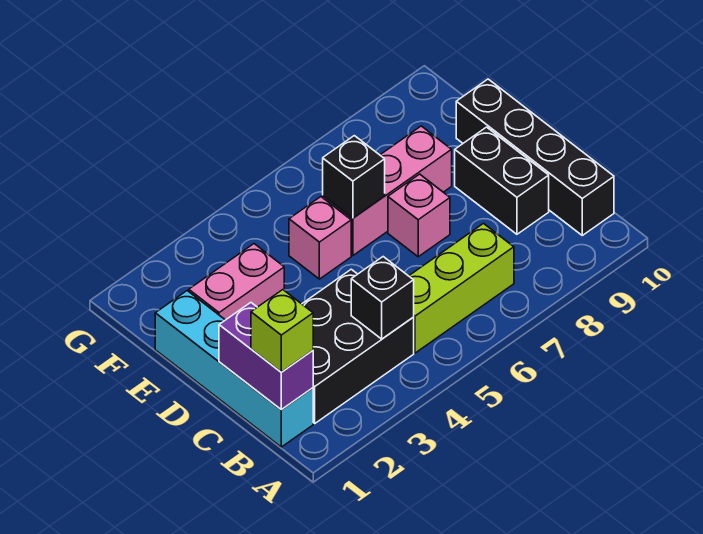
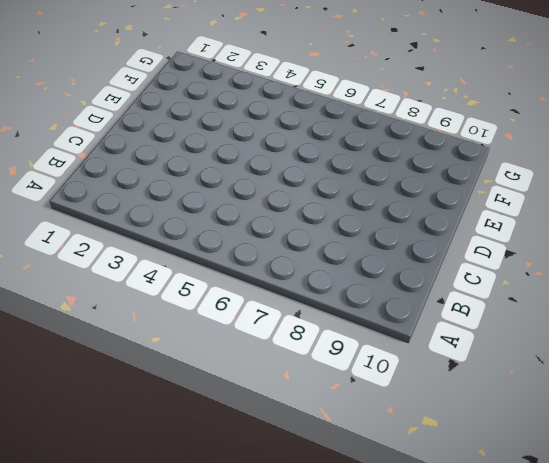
none -> cyan 1x4 brick [155,291,313,447]
none -> black 2x3 brick [302,269,414,423]
none -> lime 1x3 brick [409,224,514,353]

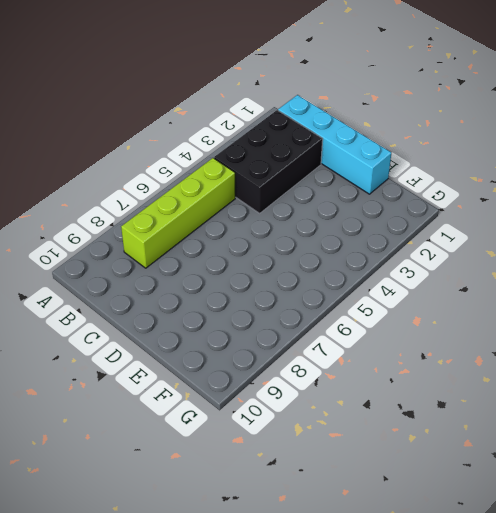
lime 1x4 brick [121,158,235,268] -> lime 1x3 brick [409,224,514,353]
none -> black 1x4 brick [456,79,614,235]
none -> black 1x2 brick [455,127,549,234]
none -> pink 1x1 brick [388,174,450,257]

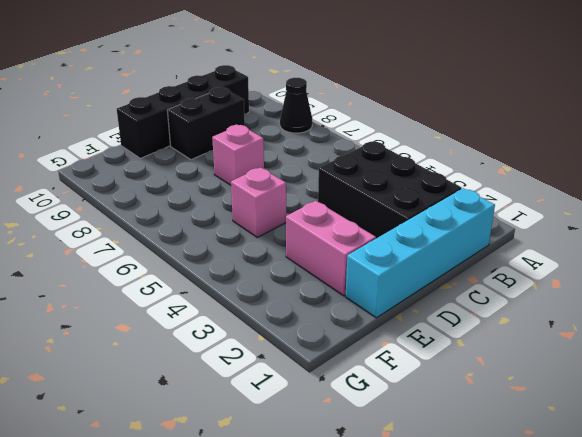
black 1x1 cone [280,78,312,133] -> none
none -> lime 1x3 brick [409,224,514,353]
none -> pink 1x3 brick [323,126,452,256]
none -> purple 1x2 brick [219,303,313,409]

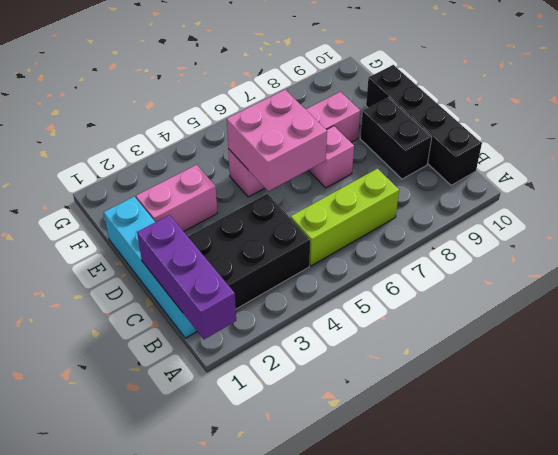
purple 1x3 brick [137,215,236,339] -> purple 1x2 brick [219,303,313,409]
pink 2x2 brick [227,90,327,191] -> black 1x1 brick [323,136,385,218]
none -> black 1x1 brick [351,257,414,339]
none -> lime 1x1 brick [251,290,313,372]

